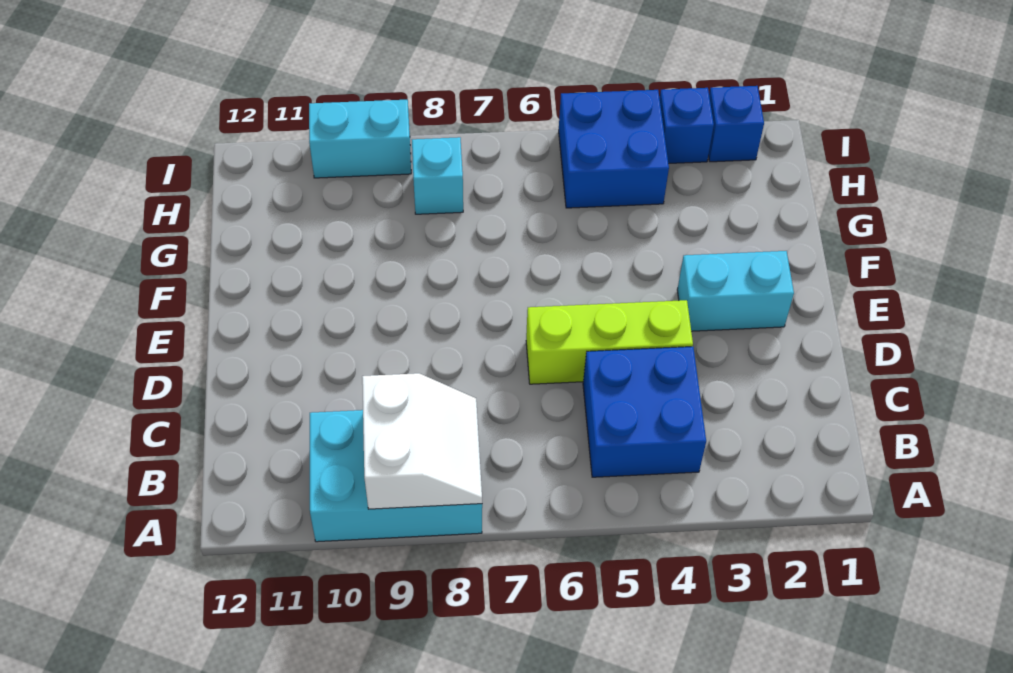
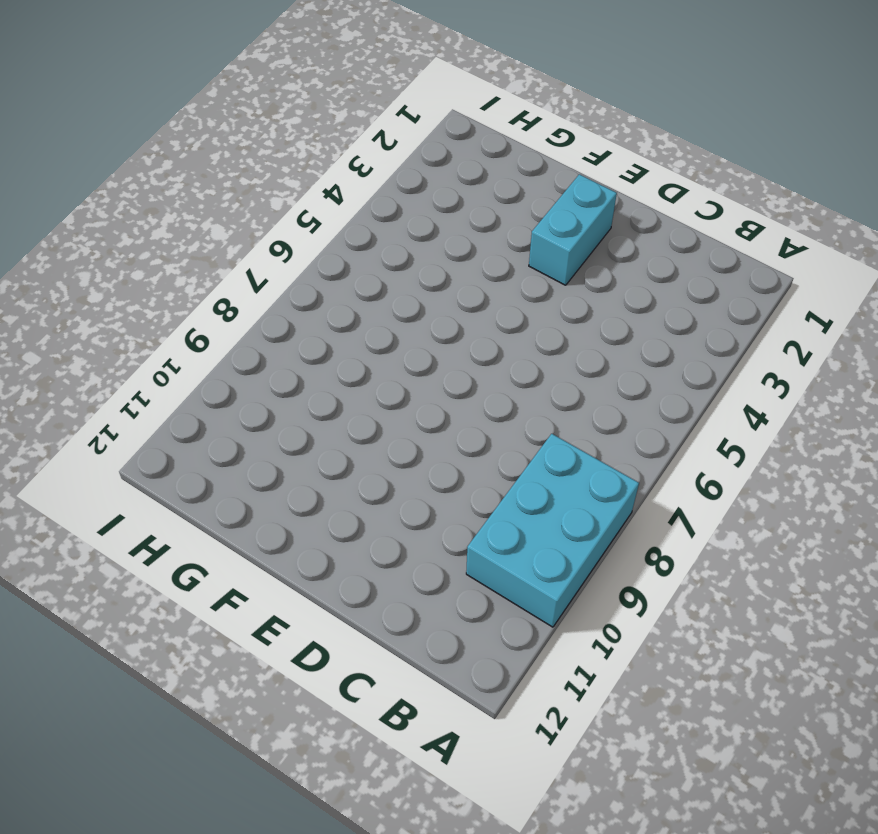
none -> blue 2x2 brick [583,347,706,477]
none -> lime 1x3 brick [526,300,693,384]

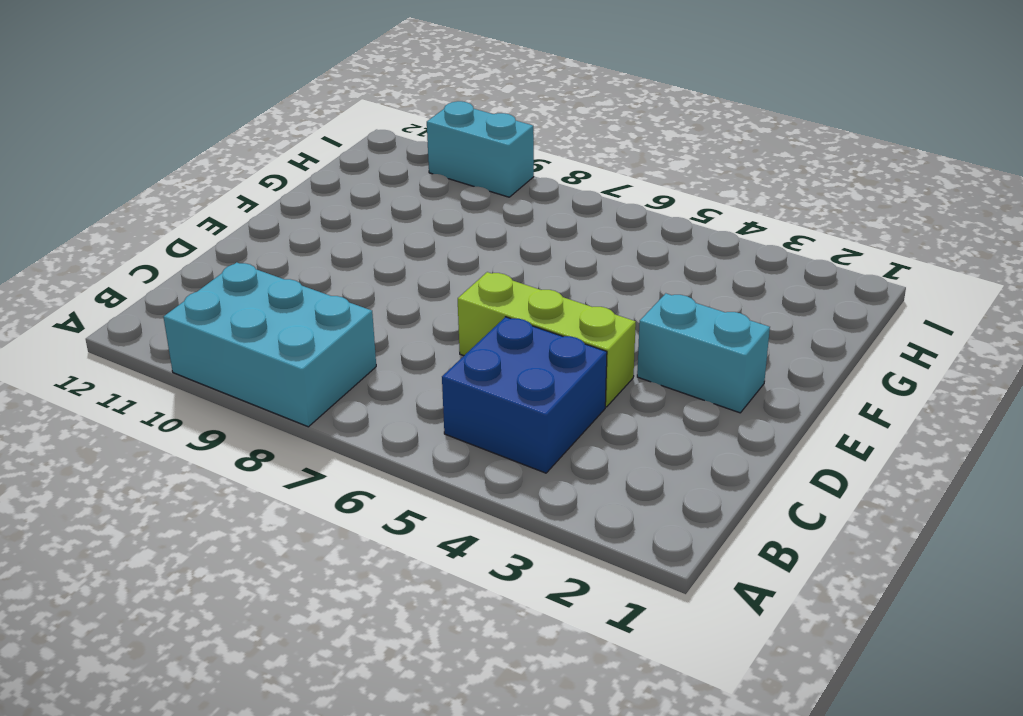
none -> blue 2x2 brick [559,90,669,208]
none -> cyan 1x1 brick [412,137,463,214]

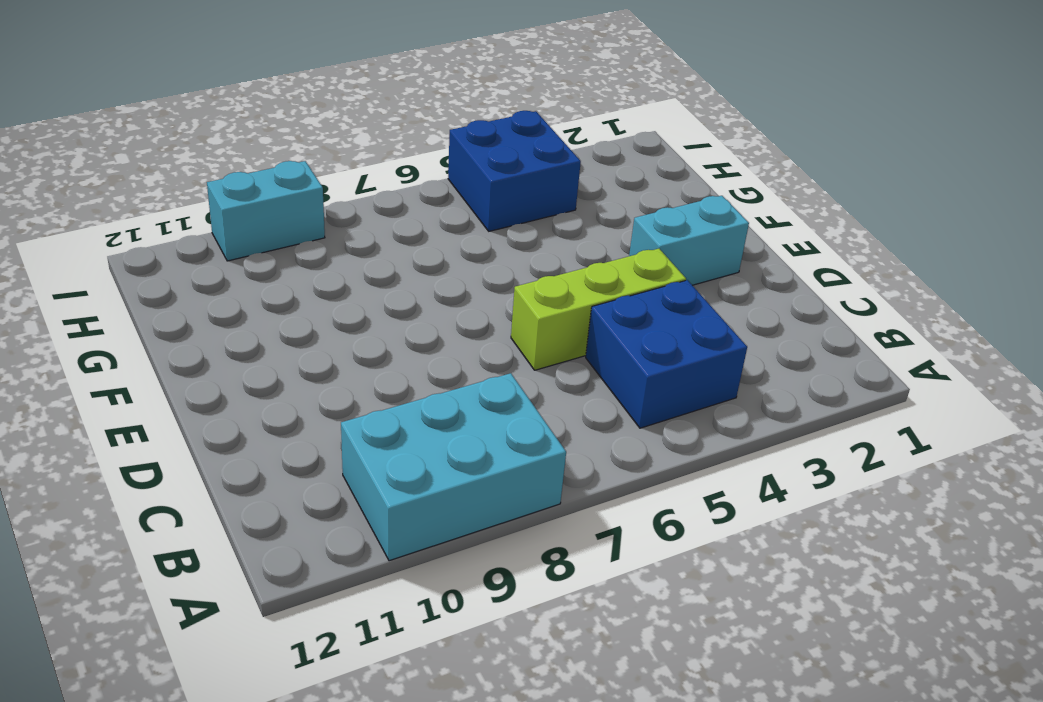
none -> cyan 1x1 brick [412,137,463,214]
none -> blue 1x1 brick [708,86,764,162]

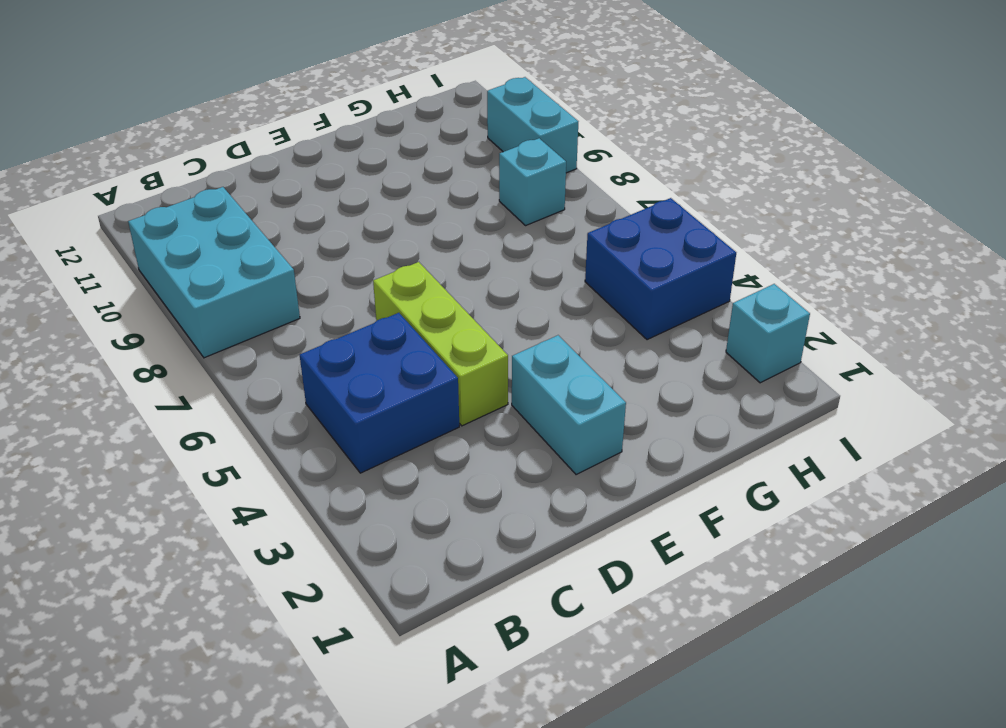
cyan 1x1 brick [726,284,810,383] -> blue 1x1 brick [708,86,764,162]
none -> blue 1x1 brick [659,88,714,164]
none -> white 2x2 slope [362,373,482,509]

